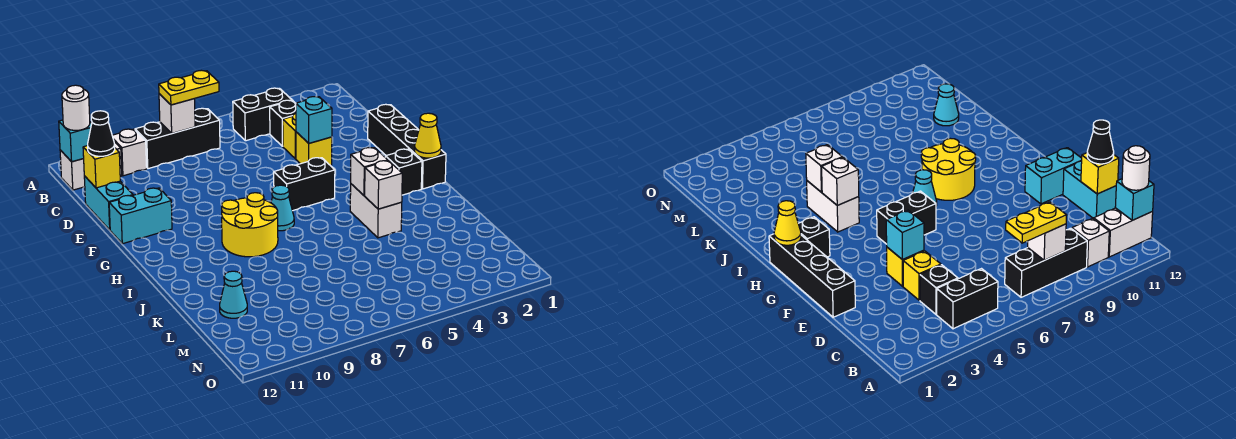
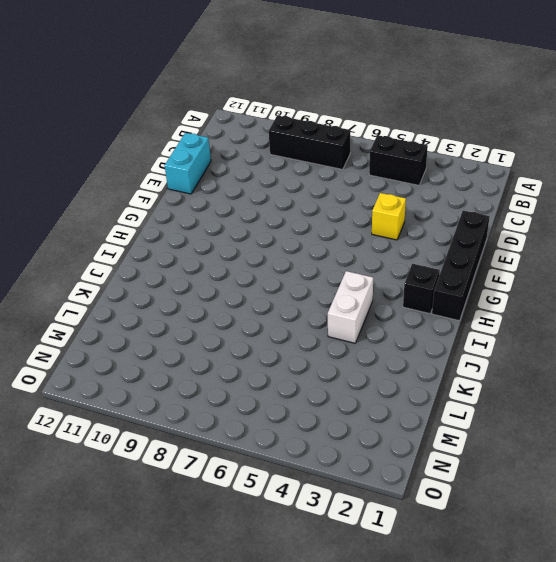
none -> white 1x1 brick [112,129,147,176]
none -> white 1x2 brick [60,142,122,190]
none -> black 1x1 brick [270,100,296,146]

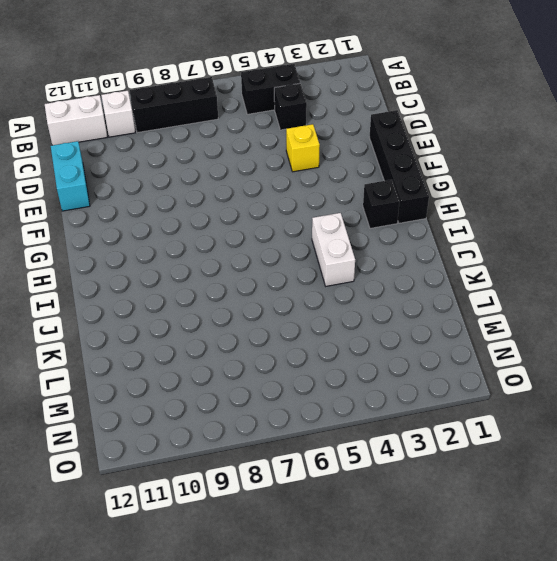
none -> yellow 1x1 brick [283,114,296,159]
none -> cyan 1x2 brick [109,188,172,244]
none -> black 1x2 brick [274,158,335,211]

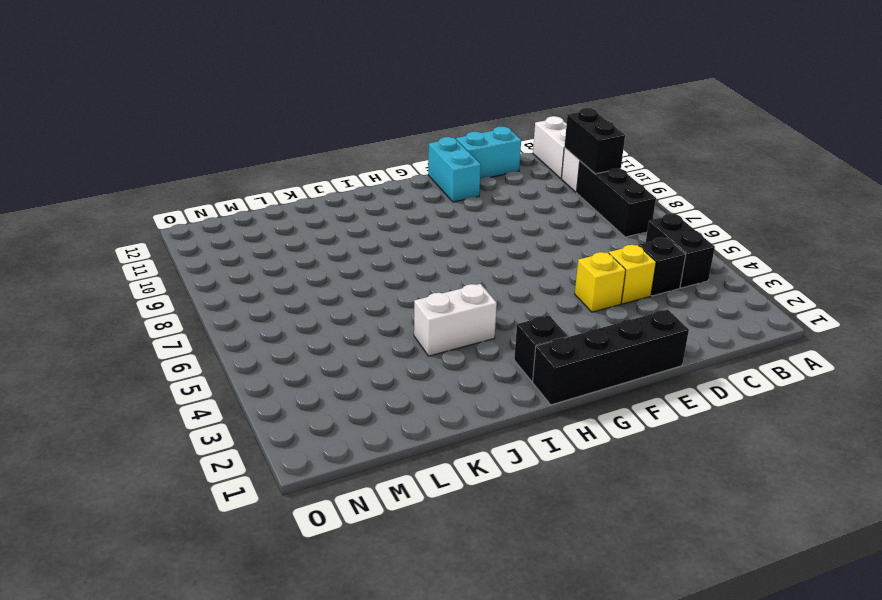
black 1x2 brick [565,108,625,174] -> black 1x2 brick moved to [274,158,335,211]
none -> cyan 1x1 cone [271,185,294,231]
none -> yellow 2x2 round brick [222,193,278,257]
none -> cyan 1x1 cone [220,271,247,318]

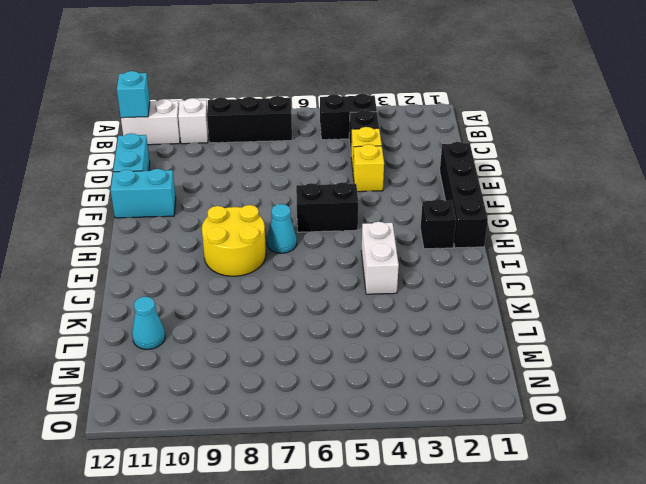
none -> white 1x1 brick [159,94,195,133]
none -> yellow 1x1 brick [83,146,120,188]
none -> cyan 1x1 brick [296,97,332,143]

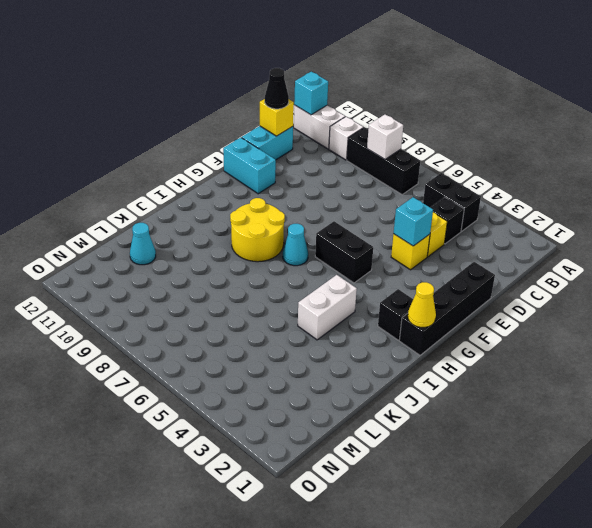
none -> white 1x1 brick [351,148,388,196]
none -> white 1x1 brick [365,161,402,209]
none -> yellow 1x2 plate [159,70,219,105]

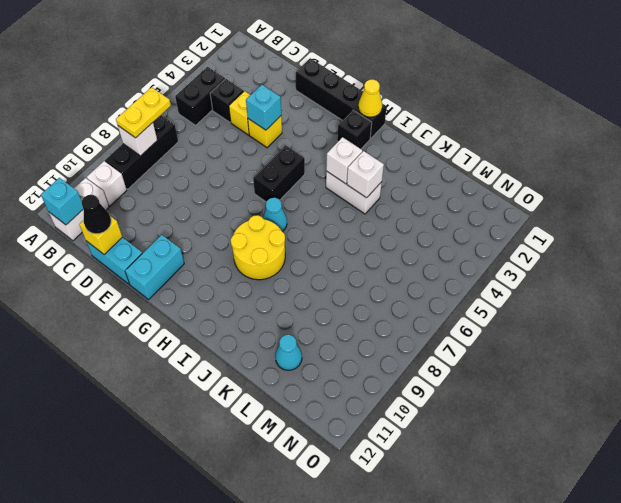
none -> white 1x1 round brick [62,85,90,130]

